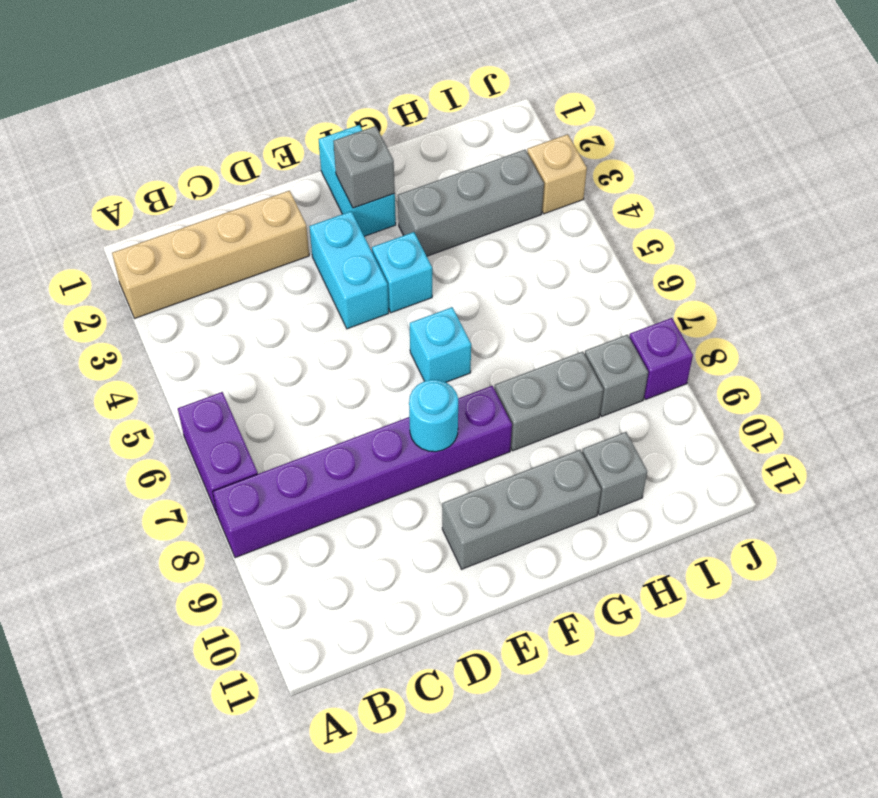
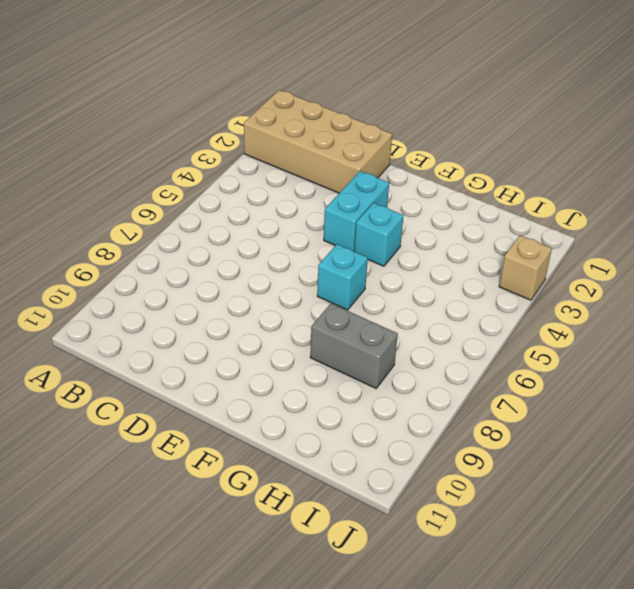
tan 2x4 brick [244,90,392,193] -> tan 1x4 brick [112,191,309,318]
none -> purple 1x2 brick [178,392,258,514]
none -> purple 1x6 brick [213,386,512,558]
none -> grey 1x3 brick [442,450,601,569]

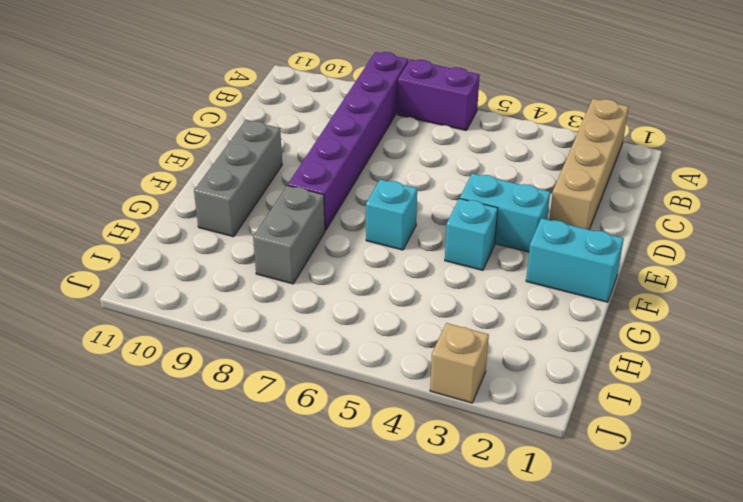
none -> grey 1x3 brick [398,150,544,256]
none -> grey 1x1 brick [582,432,647,515]
none -> grey 1x1 brick [585,335,648,416]

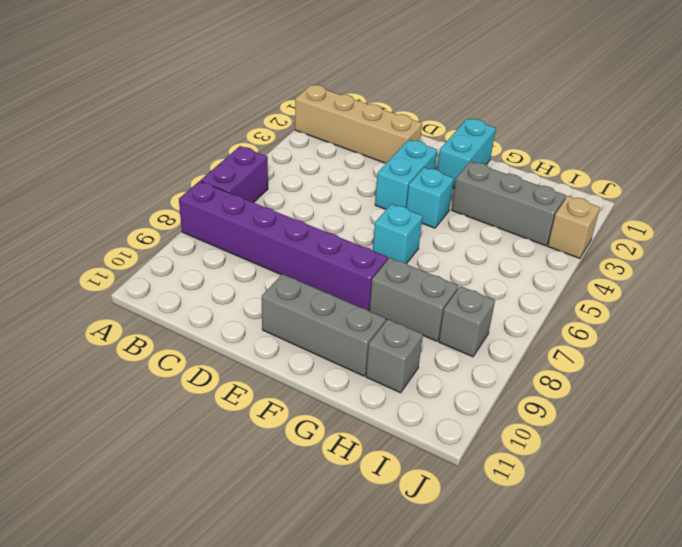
none -> purple 1x1 brick [629,318,693,399]
none -> cyan 1x1 round brick [409,380,458,452]
none -> grey 1x1 brick [333,126,395,208]

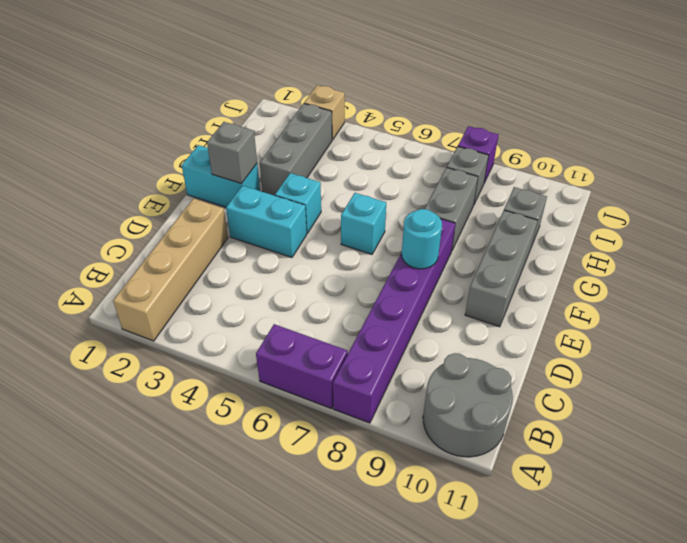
grey 2x2 round brick [423,353,513,457] -> none

